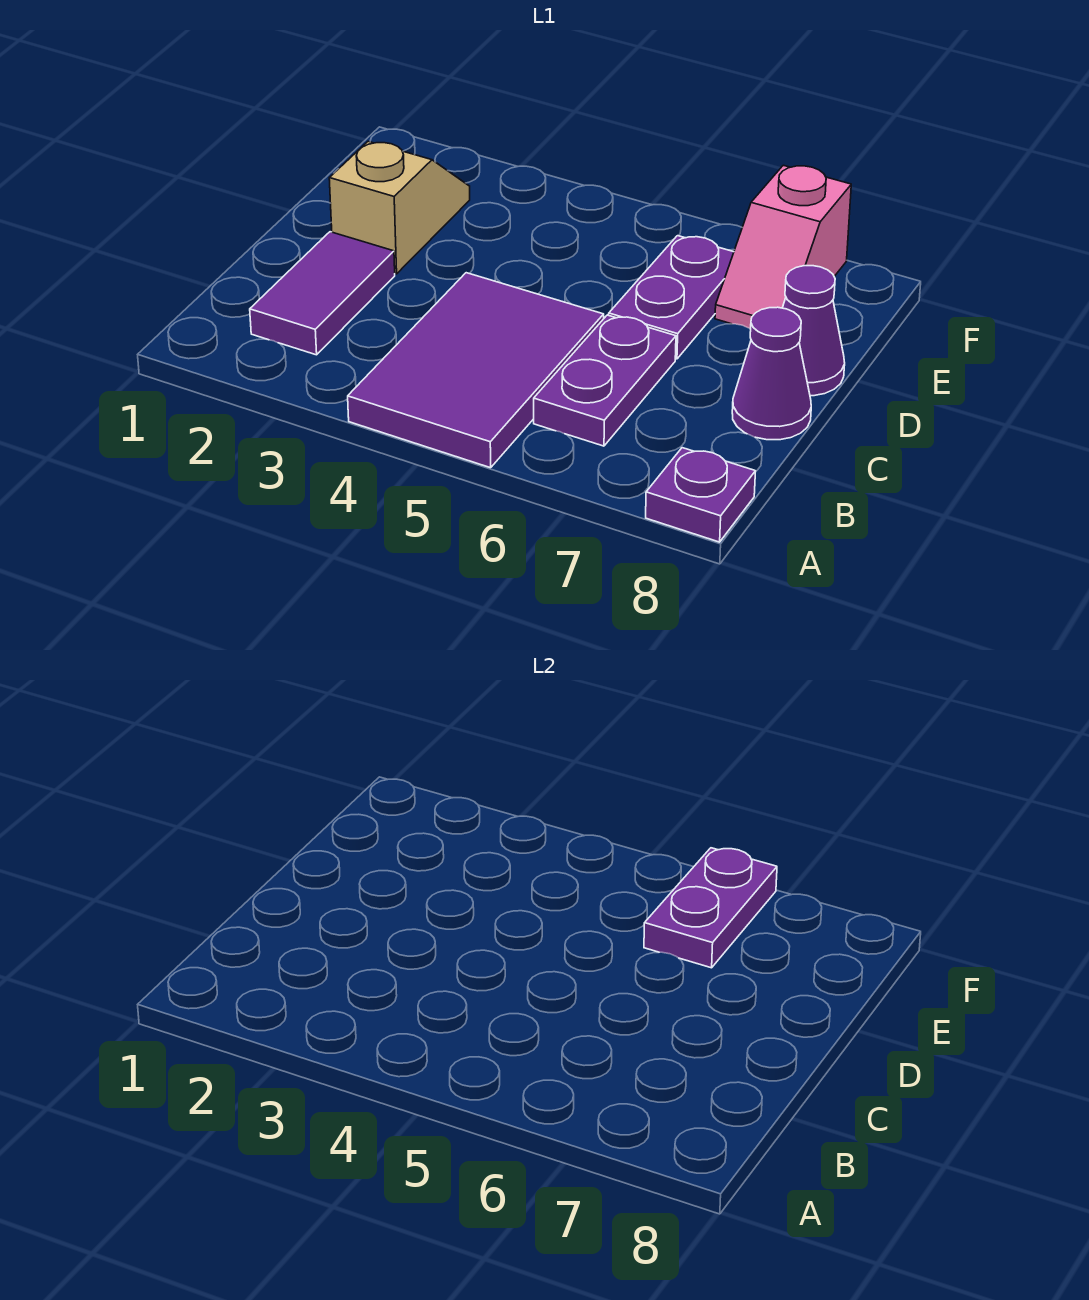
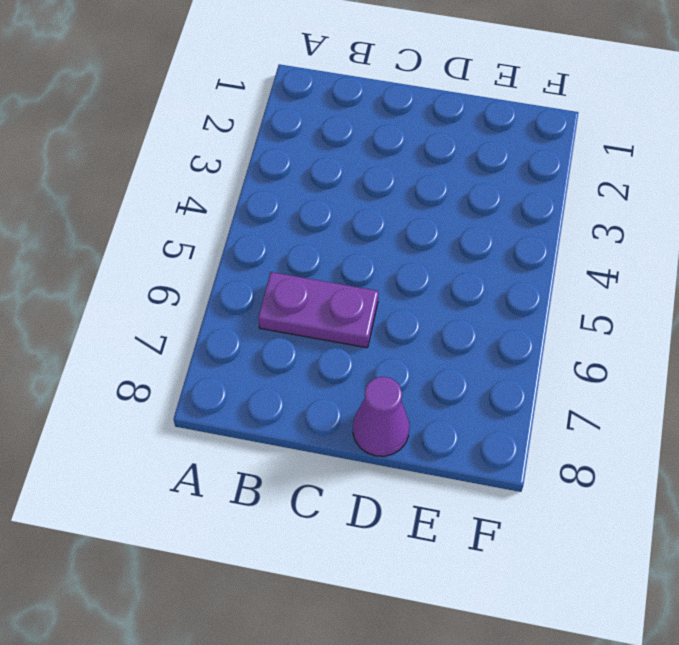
none -> purple 2x3 tile [348,273,604,468]
none -> purple 1x1 plate [646,448,756,542]

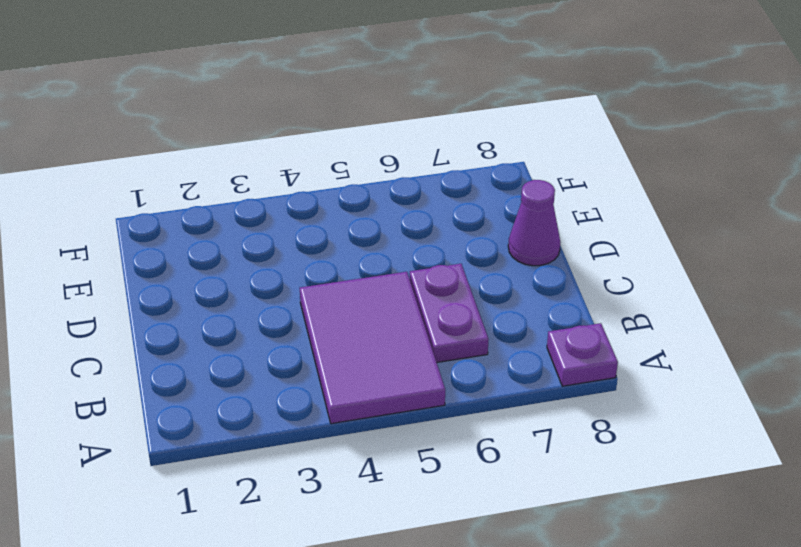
none -> purple 1x2 tile [250,232,395,355]
none -> purple 1x1 cone [732,307,811,440]

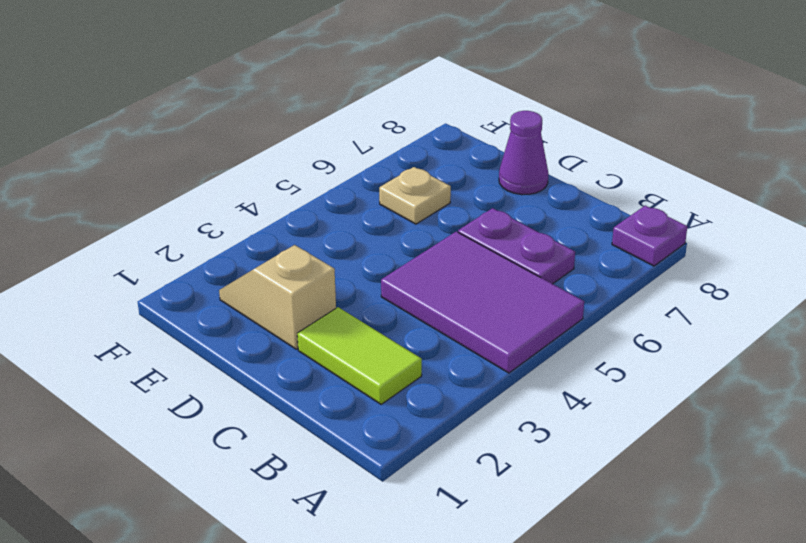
lime 1x2 tile [297,307,422,404] -> purple 1x2 tile [250,232,395,355]
tan 1x1 plate [379,167,451,224] -> purple 1x2 plate [609,236,734,359]
none -> purple 1x1 cone [732,307,811,440]
none -> pink 1x2 slope [715,165,851,329]

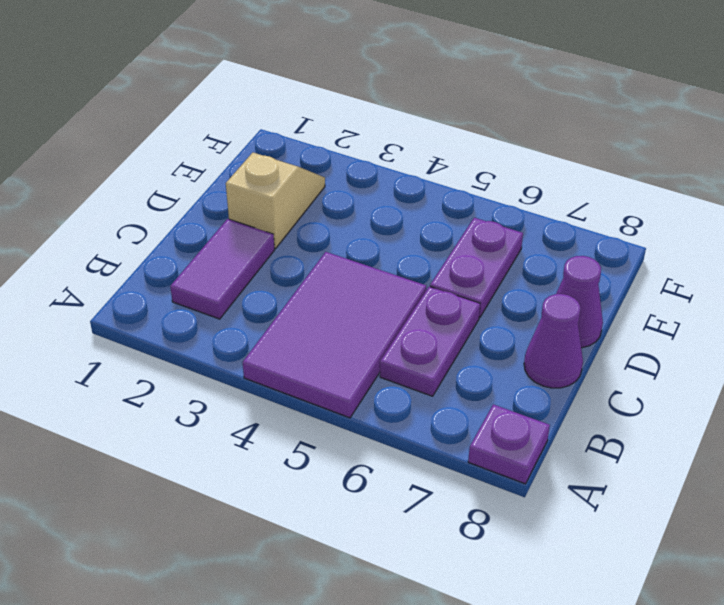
none -> pink 1x2 slope [715,165,851,329]
none -> purple 1x2 plate [644,848,777,968]

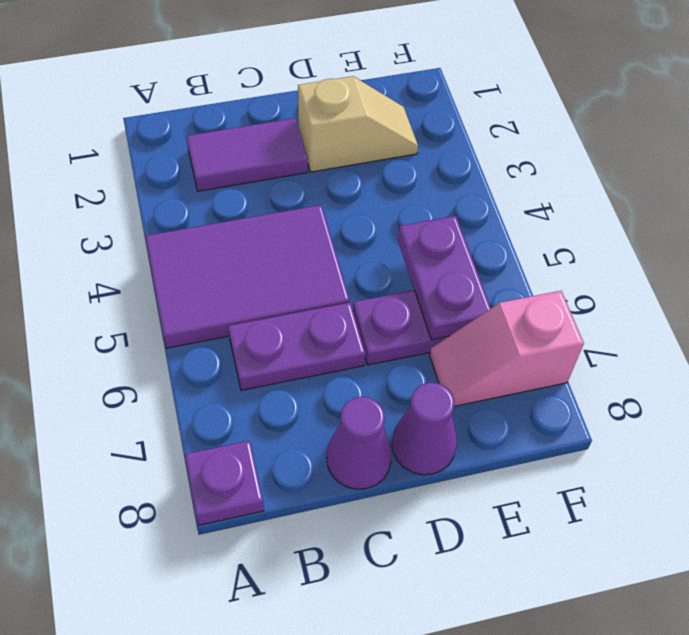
purple 1x2 plate [398,216,491,340] -> purple 1x2 plate turned to [644,848,777,968]

